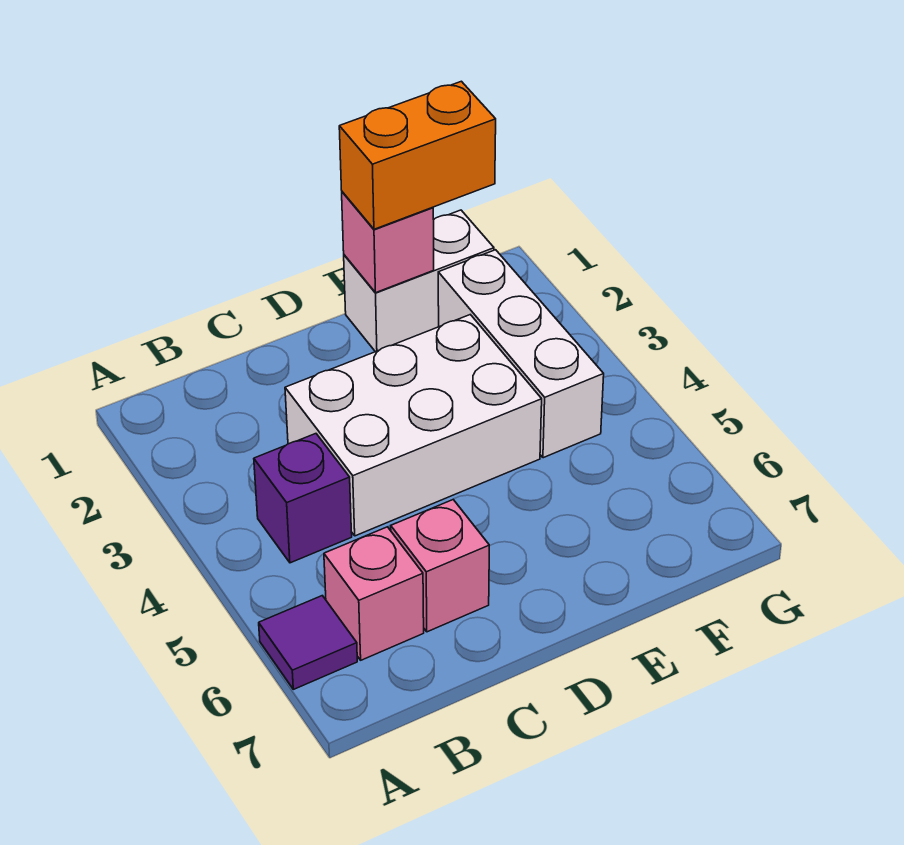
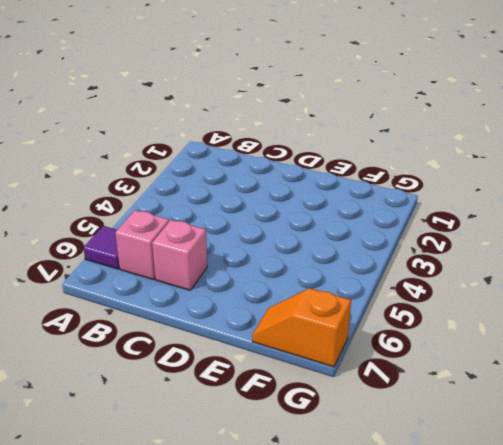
orange 1x2 slope [252,288,351,367] -> none
none -> purple 1x1 brick [254,434,352,563]
none -> white 2x3 brick [285,315,542,536]

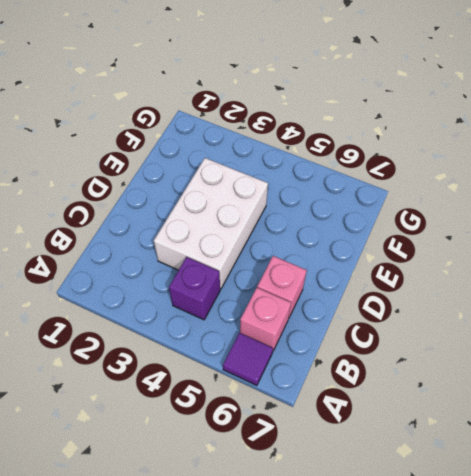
none -> white 1x2 brick [344,210,494,352]
none -> white 1x3 brick [438,250,604,458]

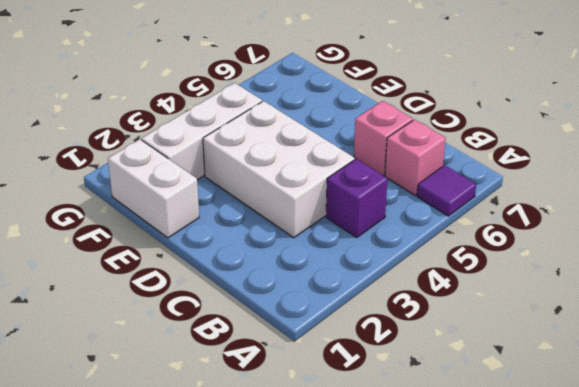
none -> pink 1x1 brick [342,192,434,292]
none -> orange 1x2 brick [339,81,496,229]

